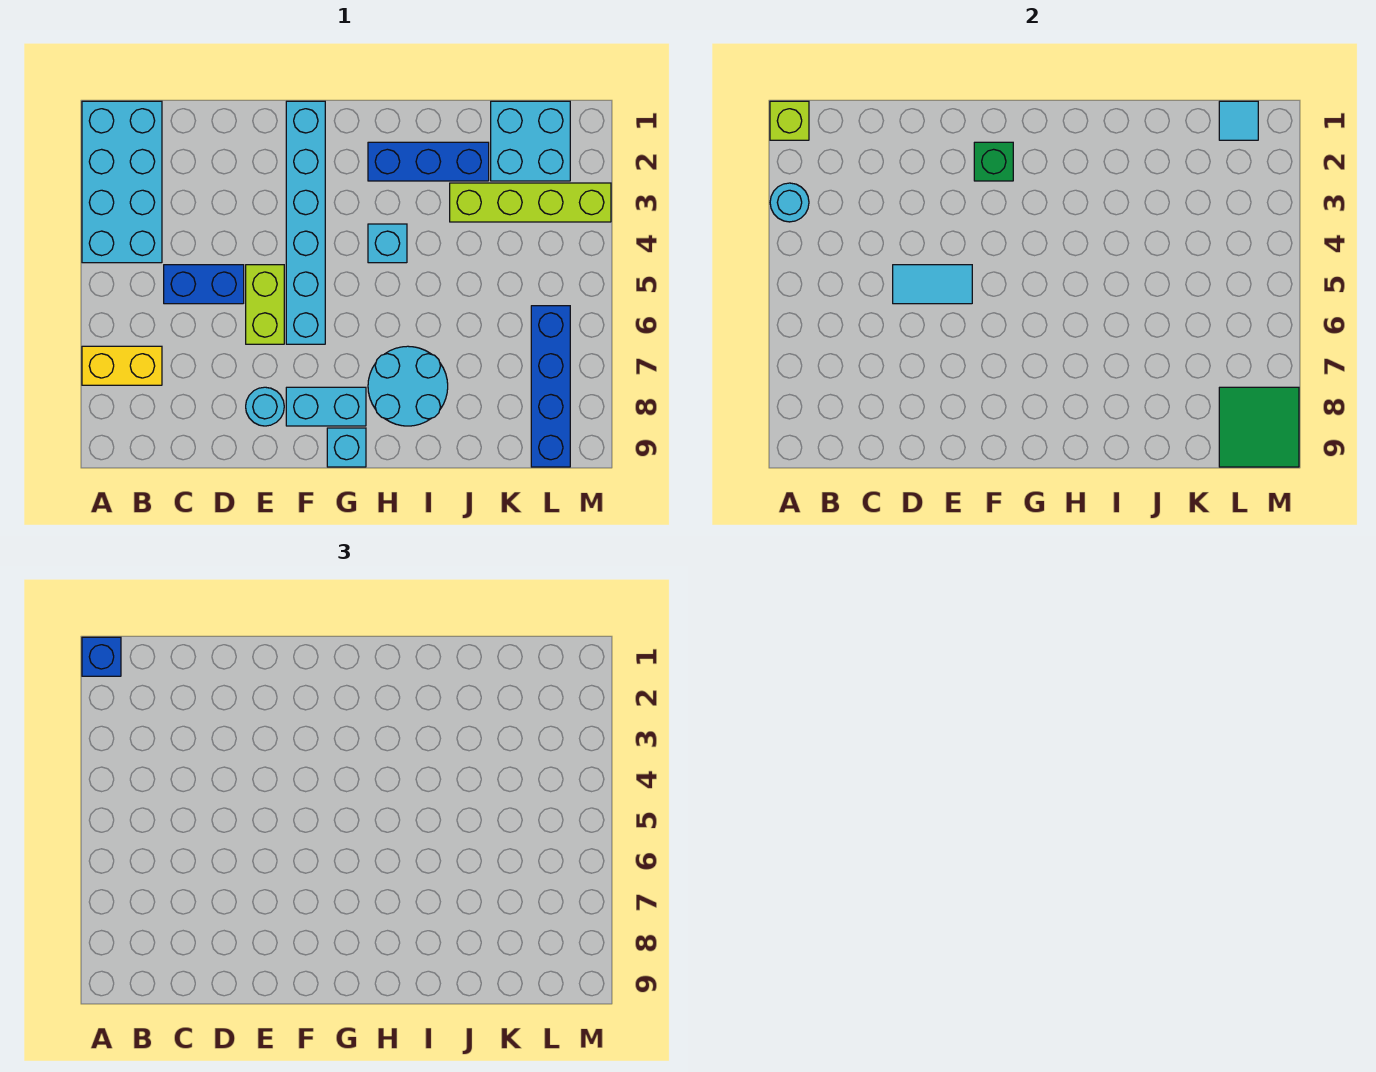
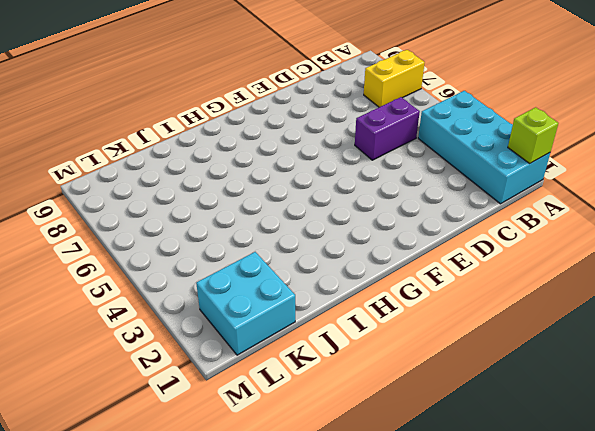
purple 1x2 brick [355,97,420,160] -> blue 1x2 brick [164,265,244,304]
none -> lime 1x2 brick [246,265,284,344]
none -> cyan 1x1 round brick [246,387,284,426]
none -> cyan 1x6 brick [286,101,325,344]

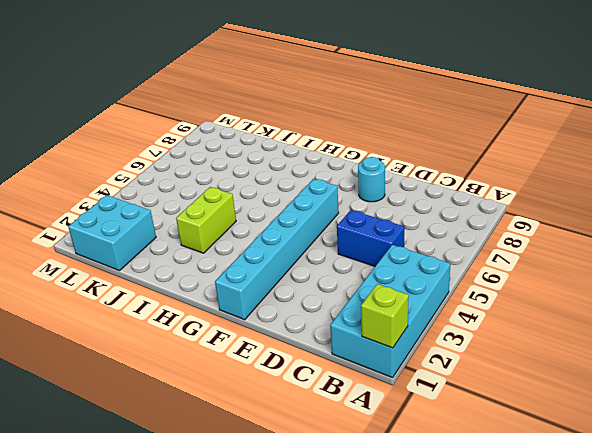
lime 1x2 brick [176,187,236,253] -> lime 1x2 brick moved to [246,265,284,344]
none -> yellow 1x2 brick [82,346,162,385]
none -> cyan 1x2 brick [286,387,366,426]
none -> cyan 1x1 brick [327,428,366,467]

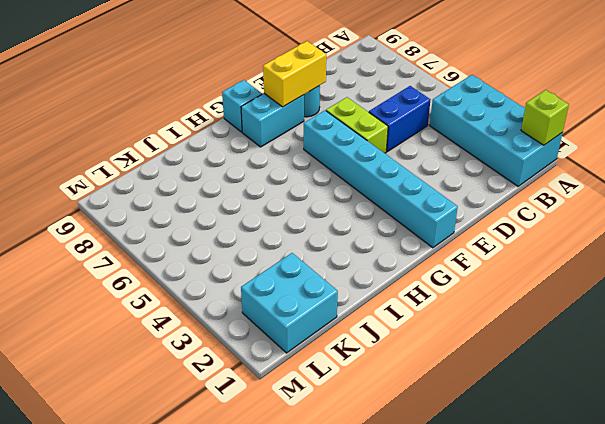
yellow 1x2 brick [263,41,326,107] -> yellow 1x2 brick moved to [82,346,162,385]
none -> blue 1x3 brick [368,142,489,181]
none -> cyan 1x1 brick [368,224,407,263]
none -> cyan 2x2 round brick [368,346,448,426]

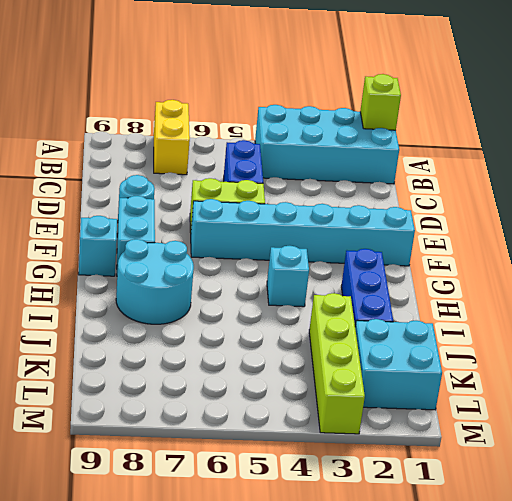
none -> blue 1x4 brick [531,306,570,467]
none -> cyan 1x1 round brick [770,183,809,222]
none -> cyan 1x2 tile [893,265,972,304]

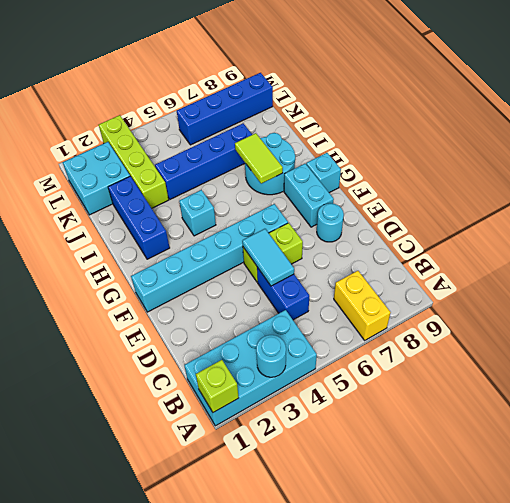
lime 1x2 tile [235,133,283,184] -> none
blue 1x4 brick [155,123,252,199] -> none
none -> green 1x1 brick [974,142,1013,181]
none -> cyan 1x1 tile [1219,101,1258,140]
none -> green 2x2 tile [1219,387,1299,467]

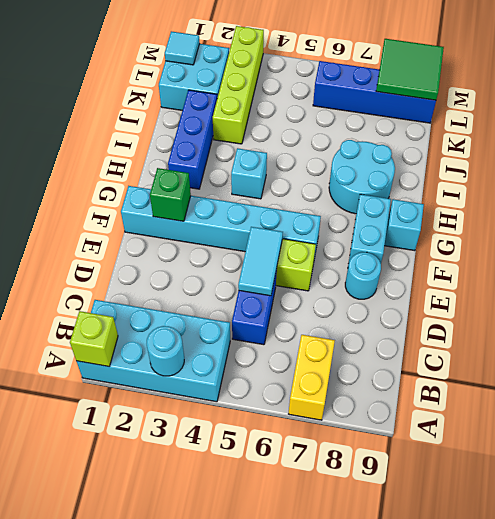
none -> blue 1x1 brick [82,637,121,676]

